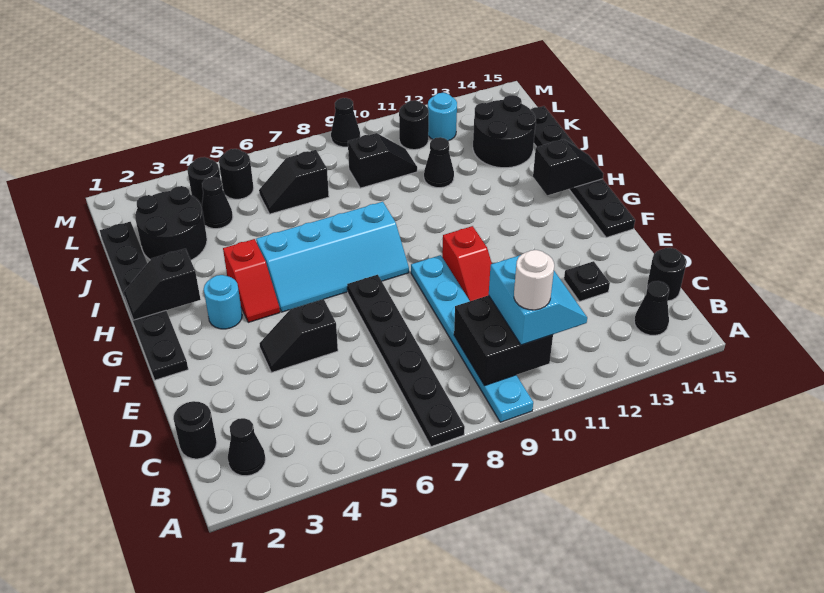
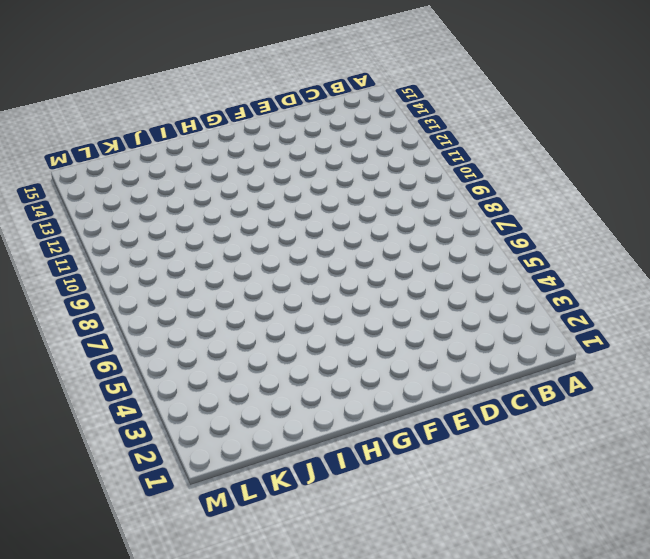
none -> black 1x6 plate [347,275,465,447]
none -> cyan 1x6 plate [411,255,533,422]
none -> black 1x1 cone [228,418,265,476]
none -> black 1x1 cone [634,281,669,335]

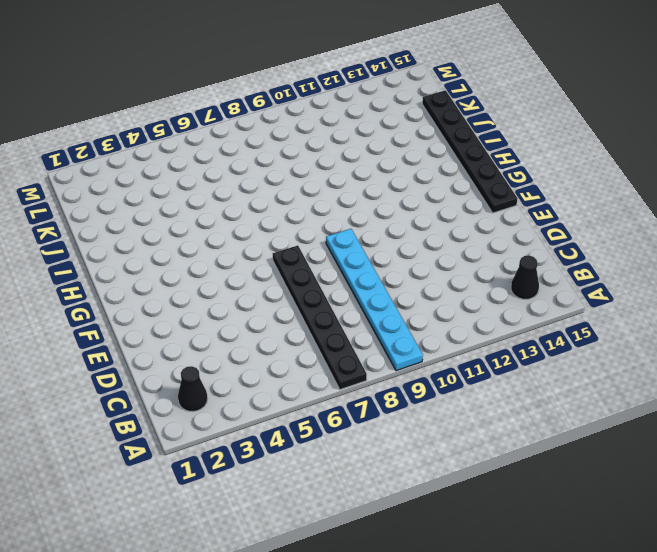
none -> black 1x1 round brick [174,401,217,459]
none -> black 1x1 round brick [647,248,686,301]
none -> black 1x1 plate [564,261,610,301]
none -> black 1x2 slope [260,299,338,373]

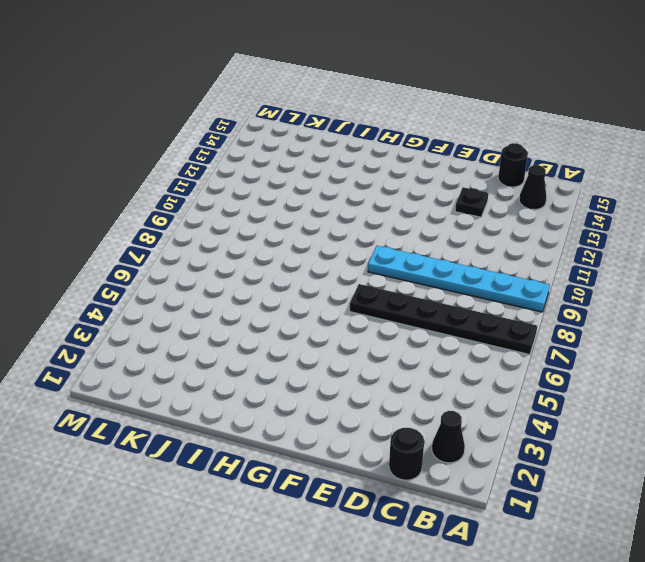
none -> black 1x2 slope [260,299,338,373]
none -> red 1x2 slope [442,226,492,301]
none -> black 1x6 plate [100,222,188,380]
none -> black 1x6 plate [531,106,635,238]

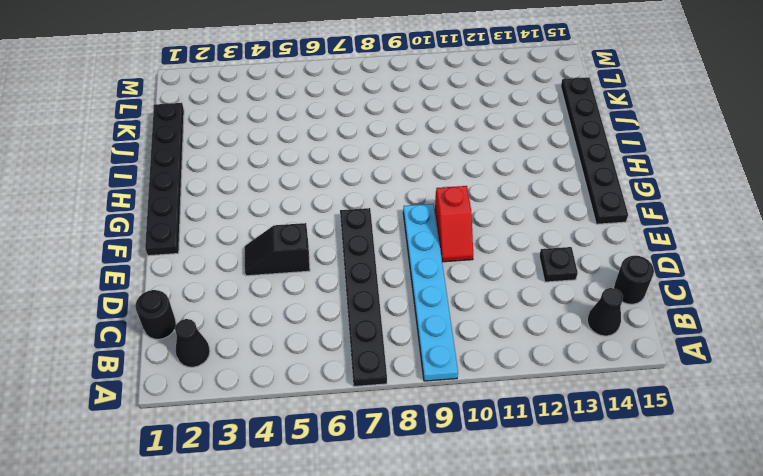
none -> cyan 1x1 round brick [204,275,242,329]
none -> red 1x2 slope [223,239,280,322]
none -> cyan 2x4 slope [256,202,409,312]
none -> black 2x2 round brick [135,186,207,260]

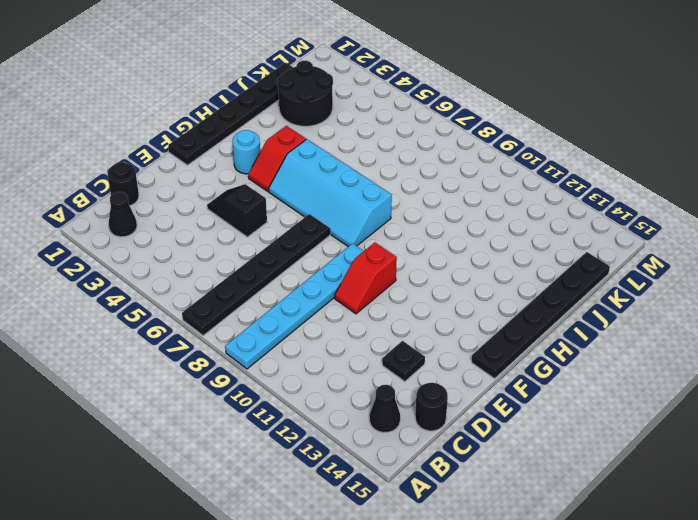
none -> black 1x1 cone [424,137,454,188]
none -> black 2x2 round brick [473,95,536,168]
none -> black 1x1 cone [202,177,233,229]
none -> black 1x2 slope [259,150,329,214]

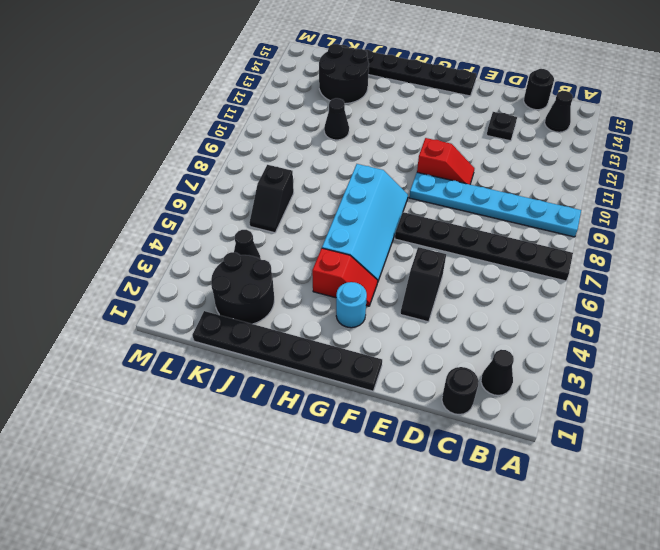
none -> black 1x2 slope [348,133,417,188]
none -> black 1x1 round brick [187,157,221,206]
none -> black 1x1 round brick [219,149,254,199]
none -> black 1x1 round brick [399,100,429,150]

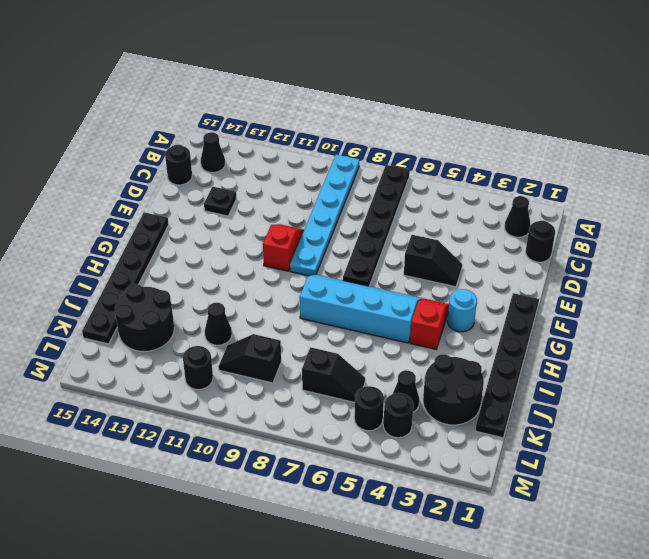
none -> cyan 1x1 round brick [428,93,457,141]
none -> black 1x1 cone [331,98,360,147]
none -> black 2x2 brick [454,295,553,386]
none -> black 1x2 slope [124,249,201,320]

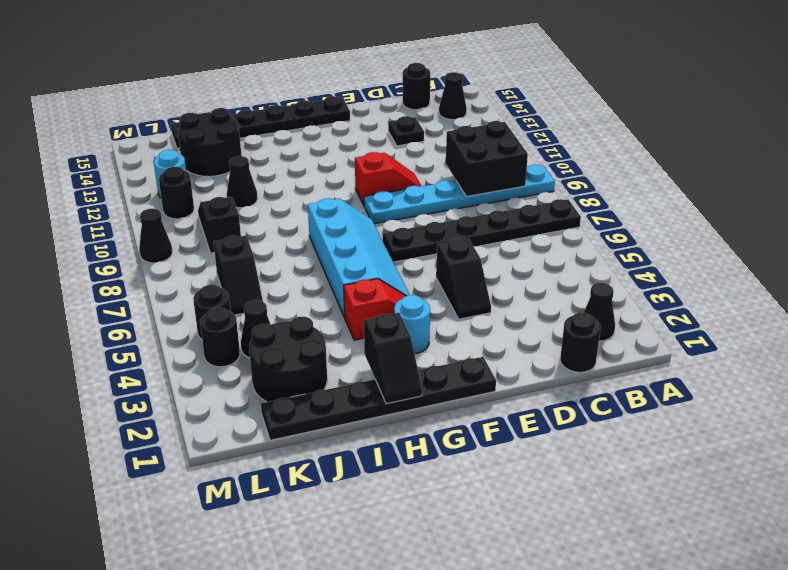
none -> black 1x2 slope [533,139,603,195]
none -> cyan 2x2 slope [489,255,587,345]
none -> white 1x1 round brick [514,250,554,310]

